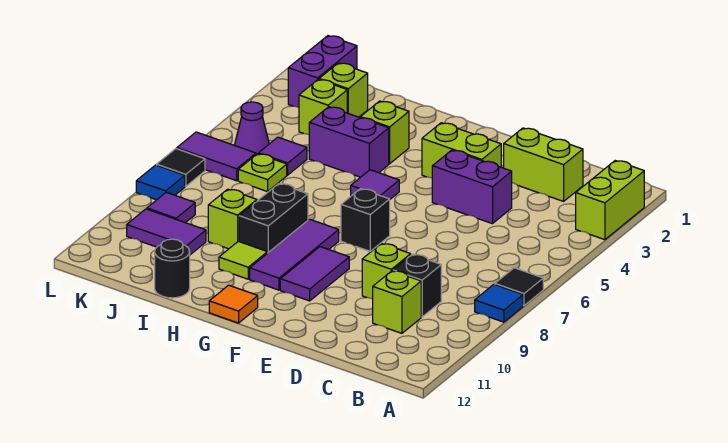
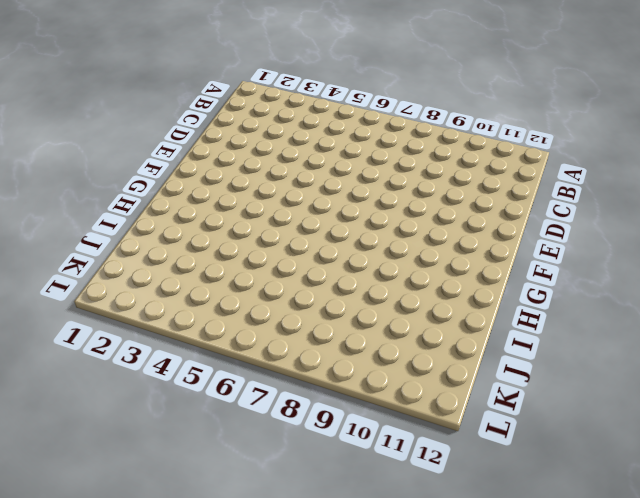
none -> lime 1x2 brick [576,161,644,240]
none -> black 1x1 tile [495,268,543,306]
none -> blue 1x1 tile [475,284,523,322]
none -> lime 1x2 brick [504,128,583,201]

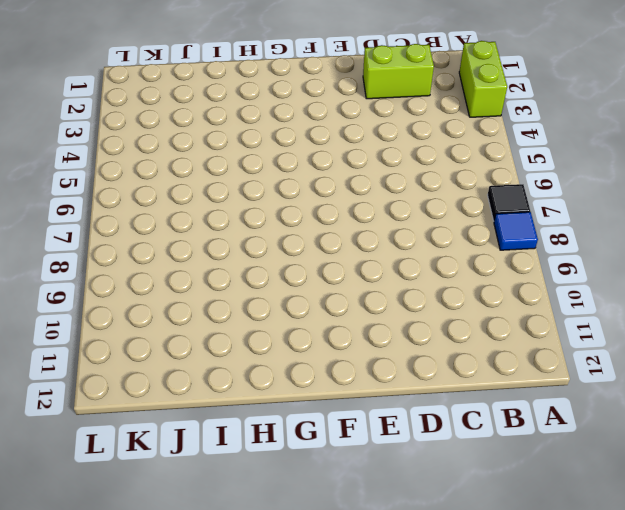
none -> black 1x1 brick [393,254,441,317]
none -> lime 1x1 brick [373,271,421,333]
none -> purple 1x2 brick [432,150,512,224]
none -> lime 1x1 brick [362,243,411,299]

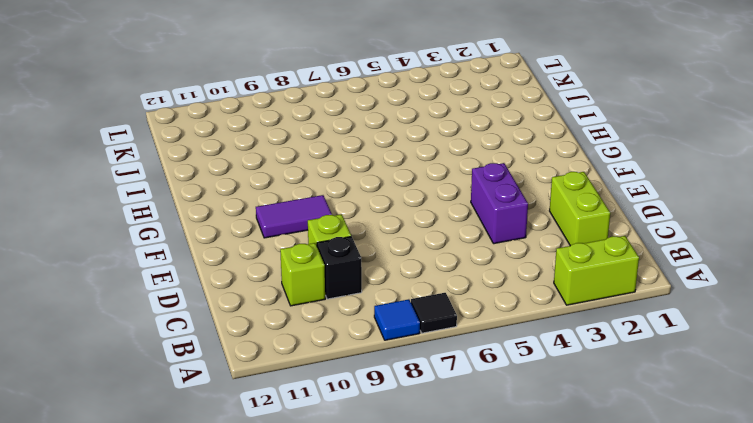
none -> lime 1x2 brick [422,123,501,178]
none -> black 1x1 brick [341,189,390,251]
none -> purple 1x1 tile [351,170,399,199]
none -> purple 1x3 tile [250,219,339,290]

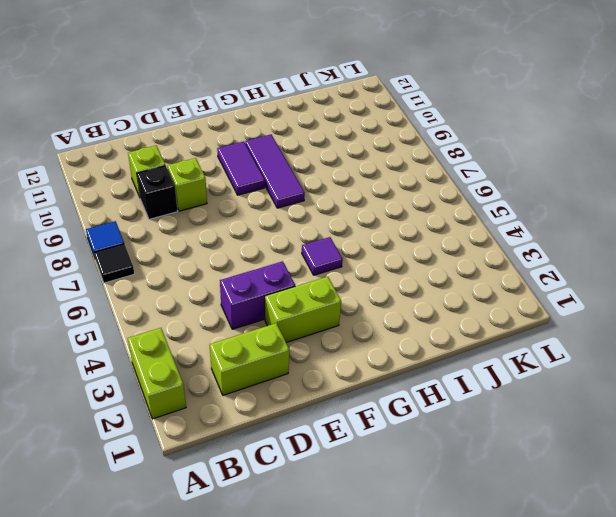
none -> black 1x1 brick [341,189,390,251]
none -> orange 1x1 tile [209,285,258,323]
none -> lime 1x1 brick [360,101,409,164]
none -> purple 1x2 brick [309,107,389,177]

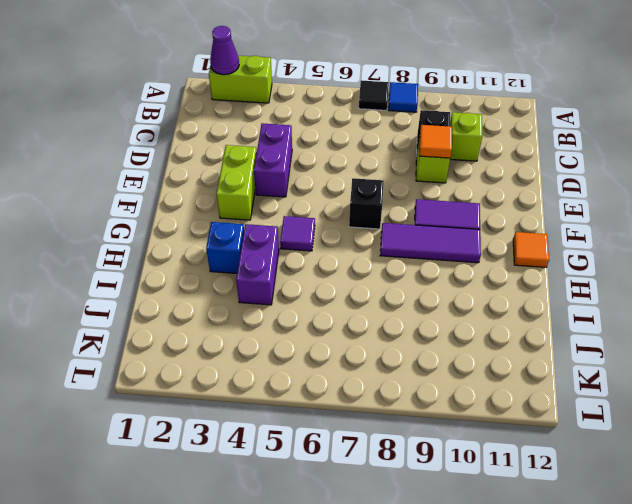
purple 1x1 cone [210,26,239,75] -> purple 1x1 cone moved to [235,102,269,154]
orange 1x1 tile [419,125,452,158] -> none
blue 1x1 brick [206,222,244,273] -> lime 1x1 brick [360,101,409,164]
none -> lime 1x2 brick [504,128,583,201]
none -> black 1x2 brick [239,184,308,253]
none -> lime 1x1 tile [219,241,267,279]
none -> lime 1x1 brick [208,189,257,249]

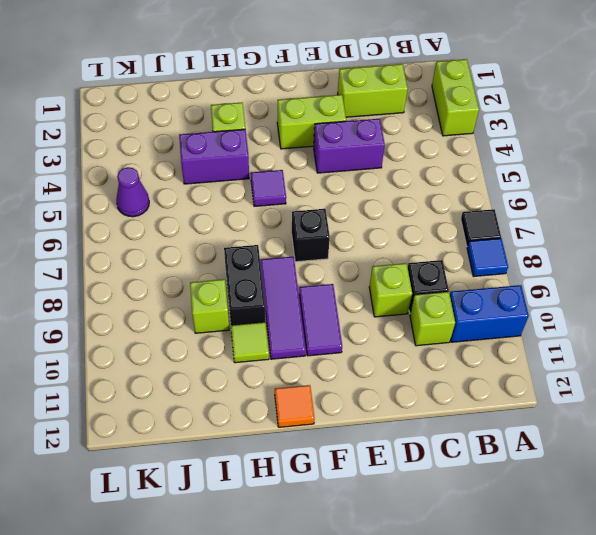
blue 1x2 brick [450,285,529,342] -> none
none -> black 1x1 round brick [155,239,190,298]
none -> lime 1x1 brick [319,63,368,117]
none -> lime 1x1 brick [299,79,347,134]
none -> purple 1x1 tile [259,137,307,175]

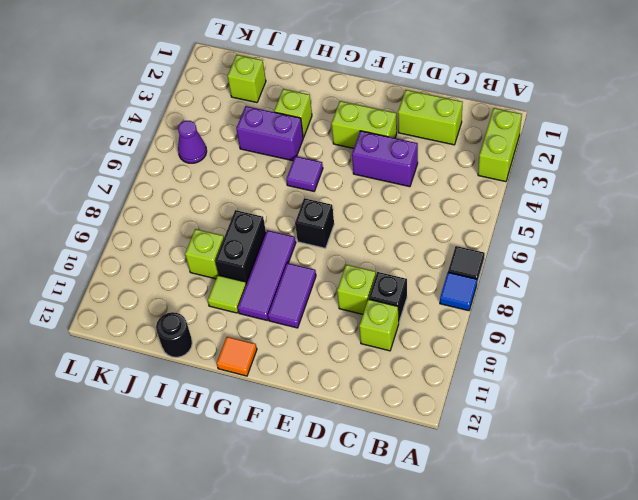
none -> lime 1x1 brick [299,79,347,134]
none -> purple 1x1 tile [259,137,307,175]
none -> lime 1x1 plate [238,154,287,192]
none -> purple 1x2 tile [127,209,206,255]

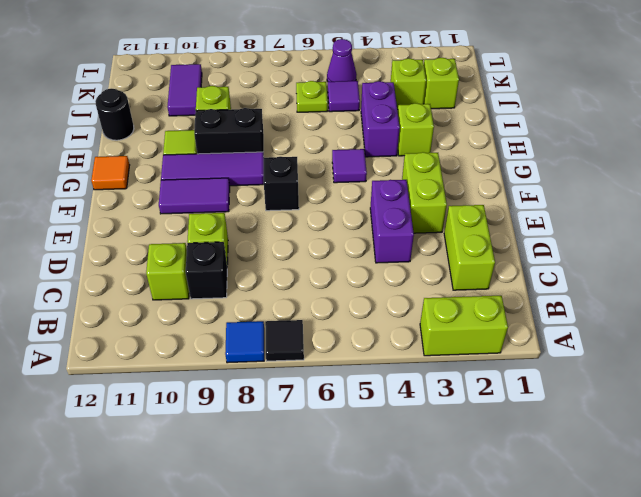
none -> purple 1x2 brick [288,36,357,107]
none -> purple 1x2 tile [177,132,256,181]
none -> purple 1x1 tile [147,192,195,223]
none -> black 1x1 tile [157,149,205,186]

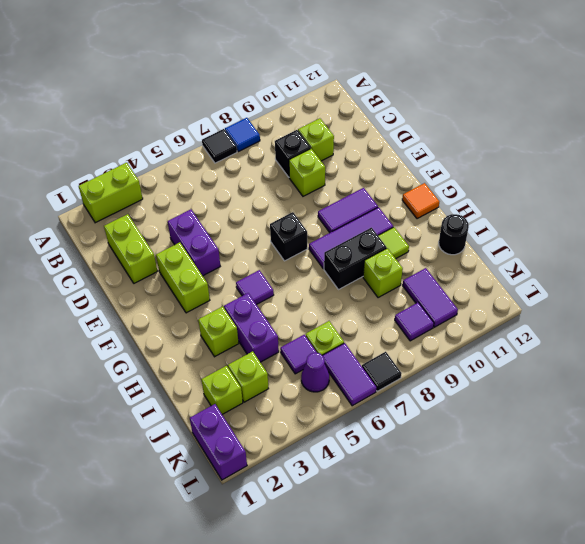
purple 1x2 brick [190,404,247,480] -> purple 1x2 brick turned to [288,36,357,107]
none -> blue 1x1 tile [136,165,185,200]

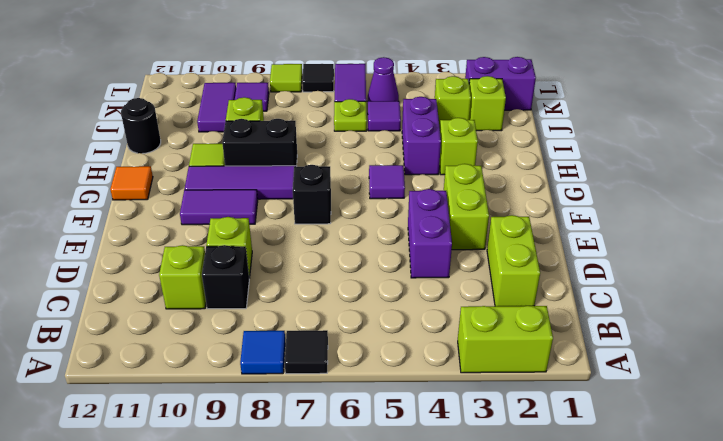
lime 1x1 tile [270,64,302,92] -> blue 1x1 tile [136,165,185,200]

